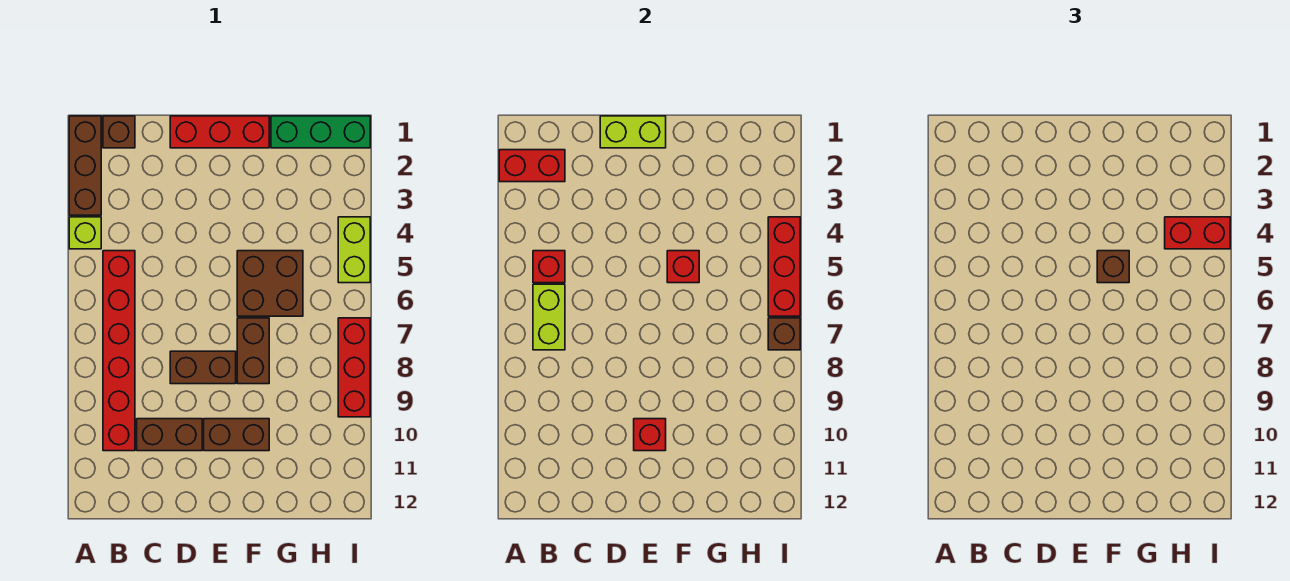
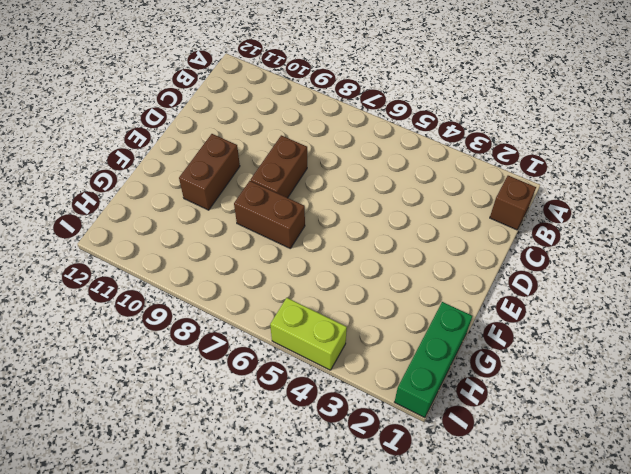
none -> brown 1x3 brick [69,116,101,215]
none -> lime 1x1 brick [69,217,101,249]
none -> red 1x6 brick [103,251,135,451]

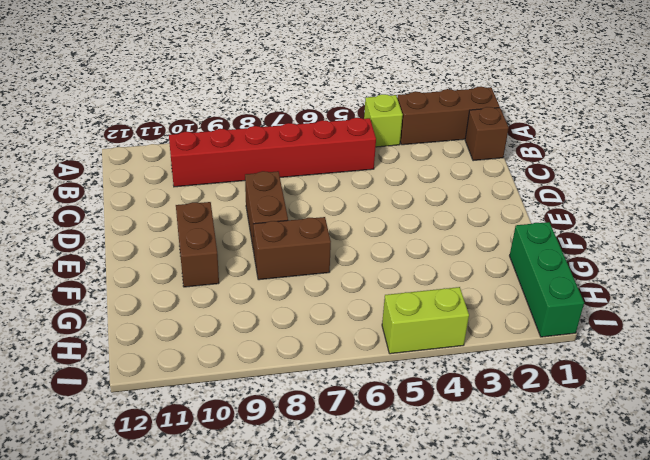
none -> brown 1x2 brick [137,419,202,451]
none -> red 1x3 brick [170,116,269,148]
none -> brown 2x2 brick [237,251,303,316]

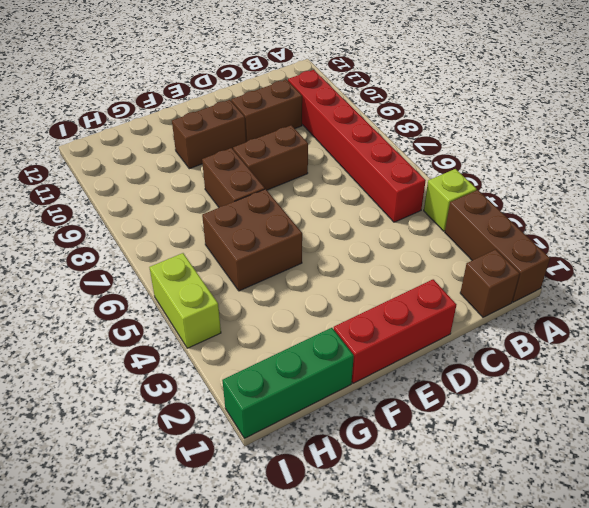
none -> red 1x3 brick [338,318,370,417]
none -> red 1x2 brick [499,150,565,182]
none -> red 1x1 brick [533,251,565,283]

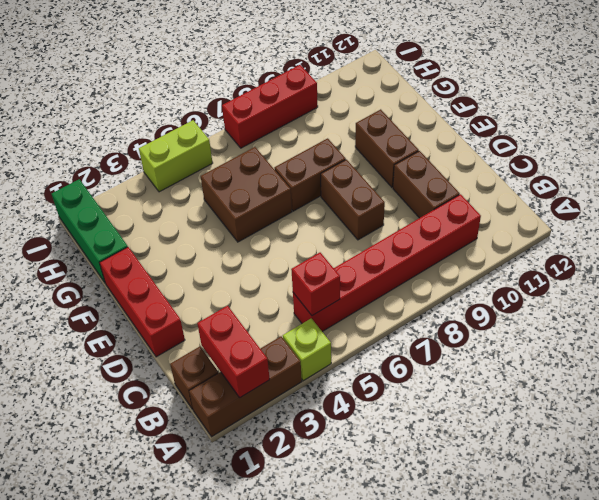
none -> lime 1x2 brick [533,284,565,350]
none -> lime 1x2 brick [600,116,666,148]
none -> red 1x1 brick [634,419,666,451]

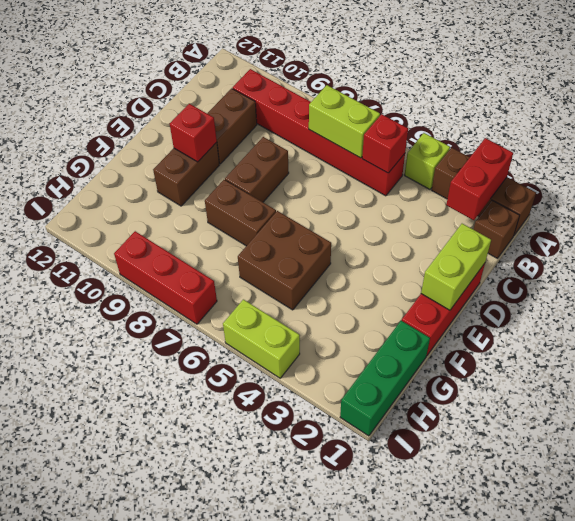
none -> red 1x1 brick [667,251,699,283]
none -> red 1x3 brick [768,217,800,316]
none -> brown 1x1 brick [768,318,800,350]

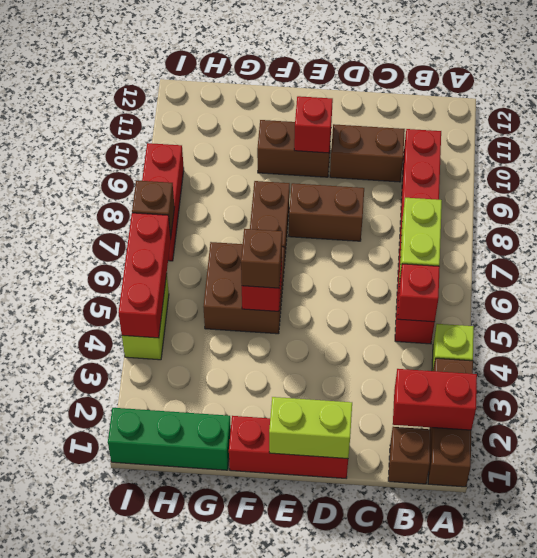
none -> red 1x2 brick [1165,217,1230,249]

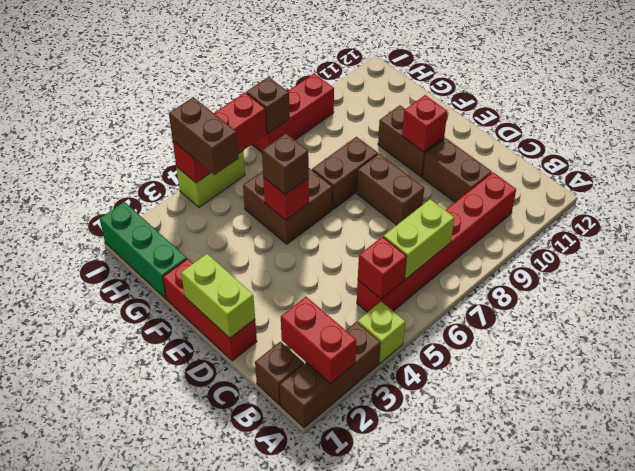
brown 1x2 brick [169,97,239,175] -> red 1x2 brick [1165,217,1230,249]

